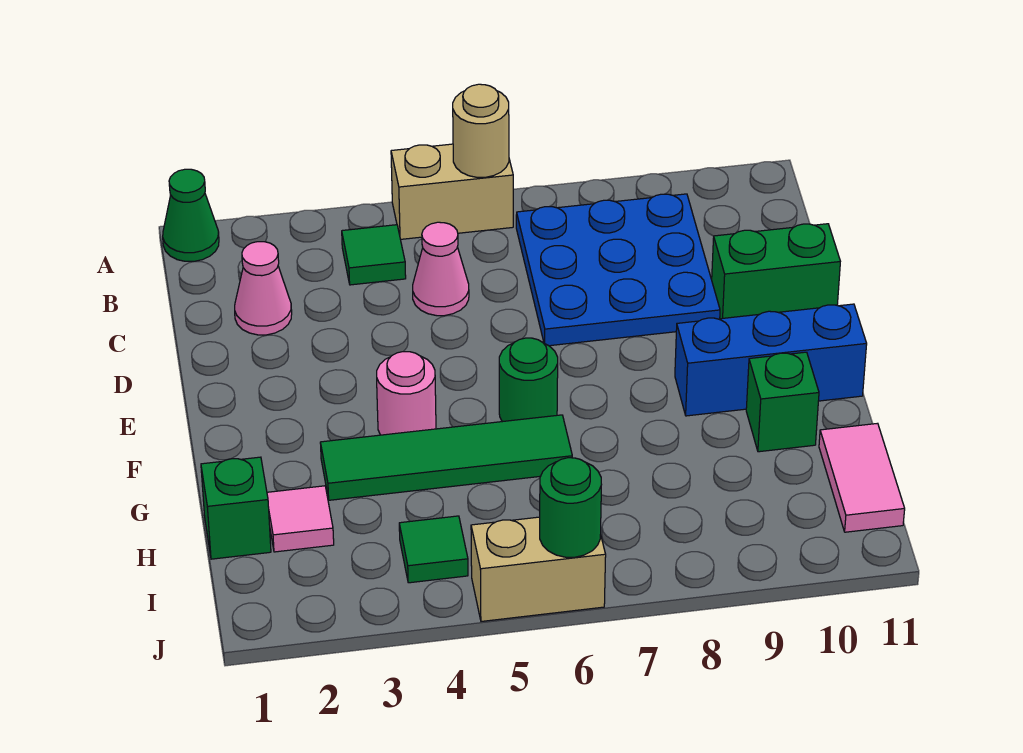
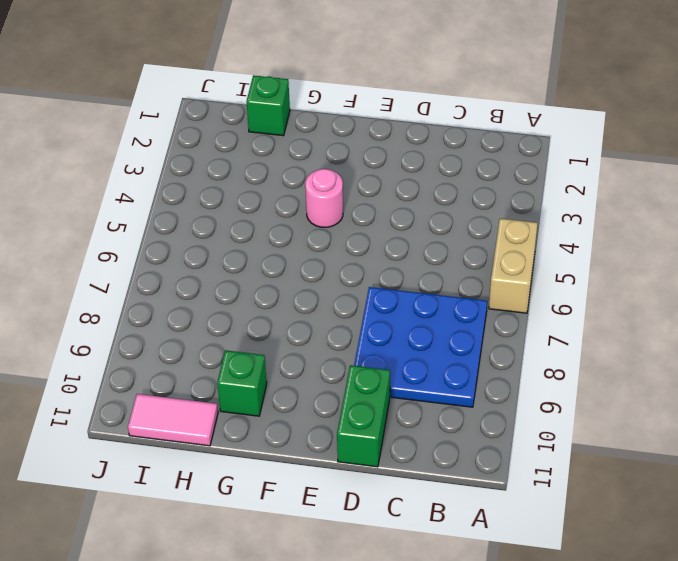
none -> green 1x1 cone [163,169,219,261]
none -> green 1x1 tile [342,225,406,285]
none -> pink 1x1 cone [235,242,292,335]

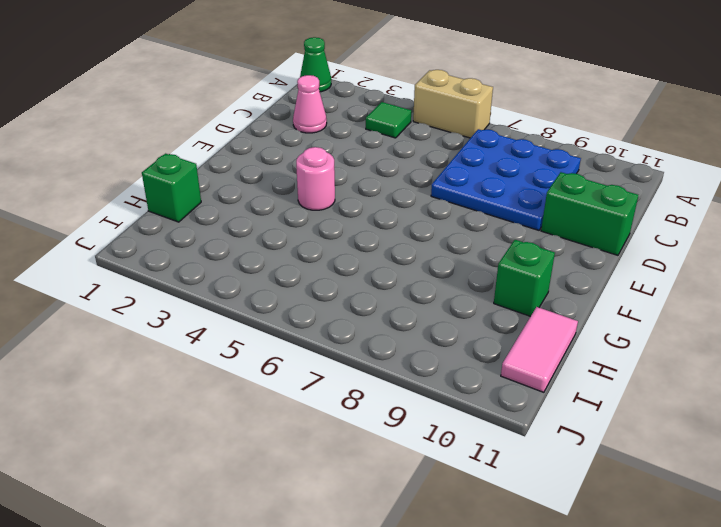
none -> pink 1x1 cone [413,222,469,316]
none -> green 1x1 round brick [499,338,558,422]
none -> blue 1x3 brick [675,304,867,416]

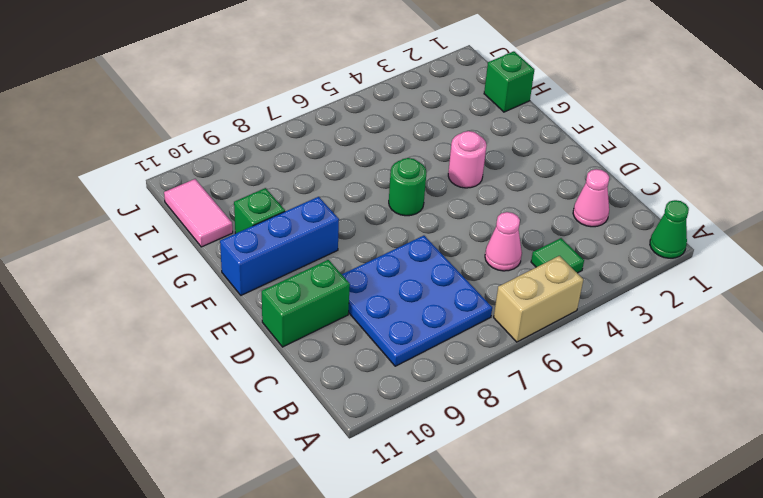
none -> green 1x4 tile [320,415,572,500]
none -> pink 1x1 tile [267,486,334,552]
none -> green 1x1 tile [399,516,468,583]

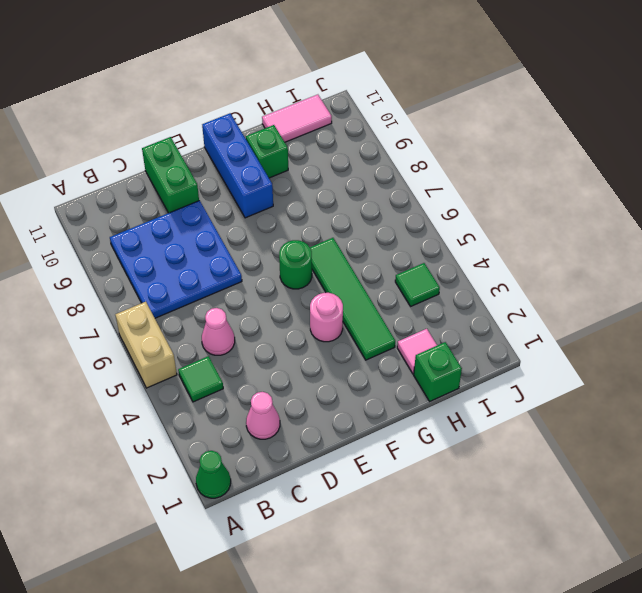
none -> tan 1x2 brick [471,517,606,621]
none -> tan 1x1 round brick [453,84,509,177]
none -> green 1x1 round brick [540,458,602,557]

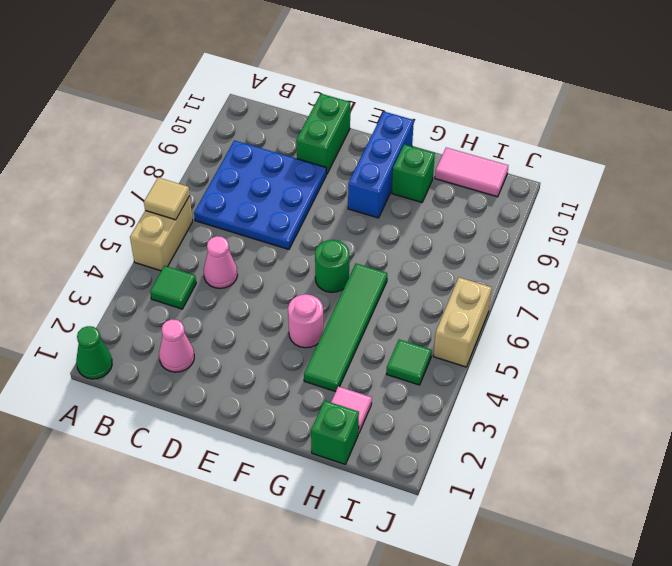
tan 1x1 tile [144,178,190,220] -> tan 1x1 round brick [453,84,509,177]
none -> green 1x1 round brick [540,458,602,557]

